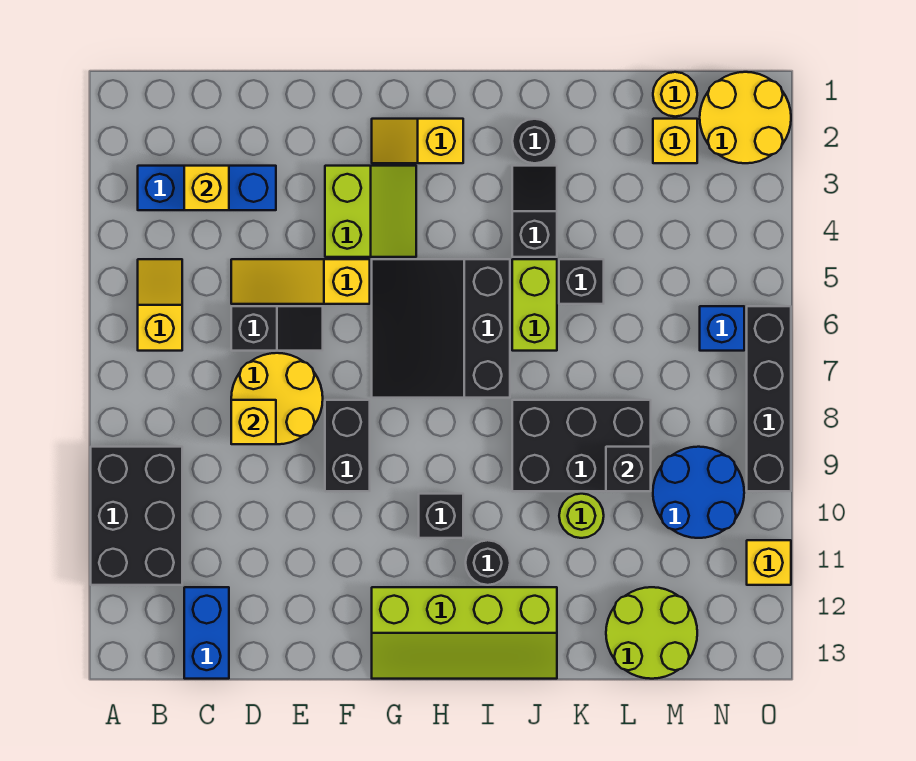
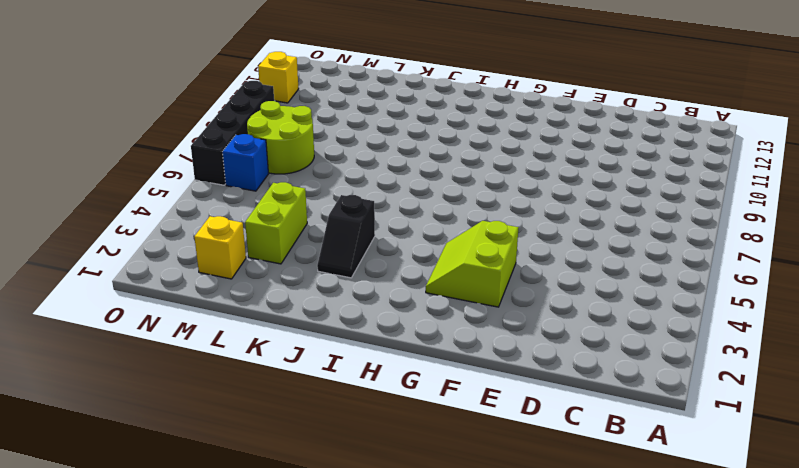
lime 1x2 brick [245,182,307,264] -> lime 1x2 brick moved to [512,259,557,351]
lime 2x2 round brick [247,101,314,174] -> lime 2x2 round brick moved to [606,587,697,679]
none -> black 2x3 brick [91,447,182,585]
none -> blue 1x3 brick [138,166,276,210]
none -> yellow 1x2 slope [138,259,182,351]
none -> blue 1x2 brick [184,587,229,679]

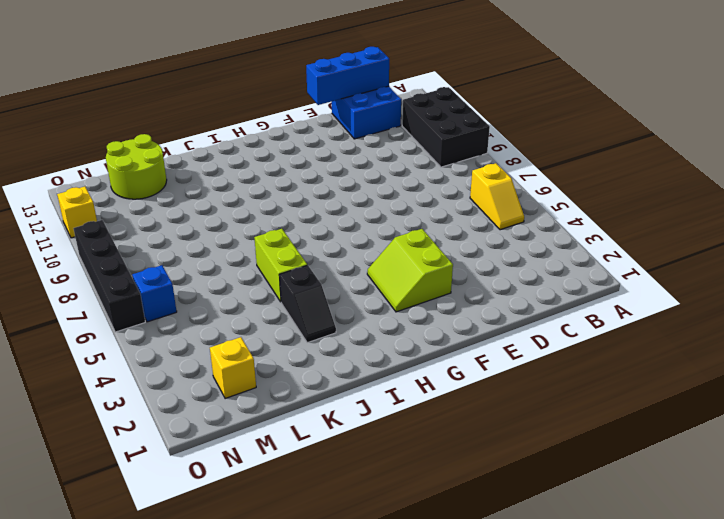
blue 2x2 brick [332,86,401,139] -> blue 1x2 brick [184,587,229,679]
blue 1x3 brick [306,47,389,105] -> blue 1x3 brick moved to [138,166,276,210]
none -> yellow 1x3 slope [231,259,370,304]
none -> black 1x2 slope [231,306,323,351]
none -> yellow 2x2 round brick [231,353,323,444]
none -> black 1x2 brick [325,400,370,491]

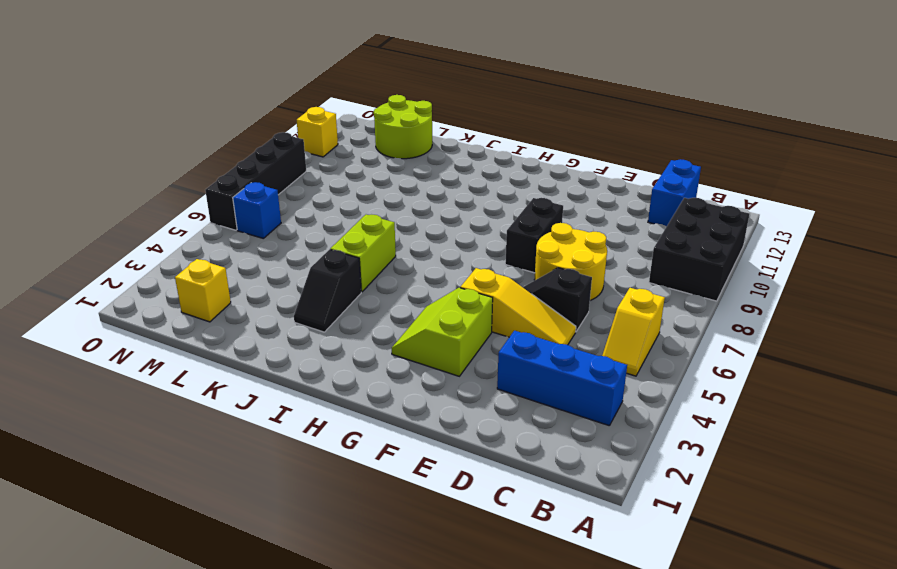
none -> yellow 1x2 slope [372,119,463,163]
none -> black 3x3 slope [372,259,510,398]
none -> lime 2x4 slope [372,587,557,679]
none -> black 1x1 brick [419,494,463,538]

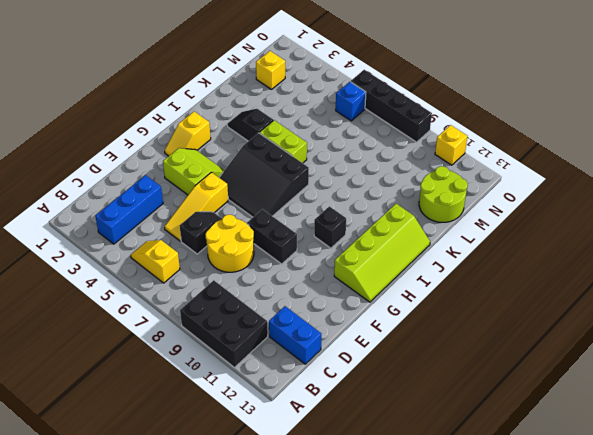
none -> black 1x1 round brick [466,540,510,585]
none -> black 1x1 round brick [512,119,557,163]
none -> black 2x3 brick [512,400,651,491]
none -> black 1x1 brick [559,259,604,304]

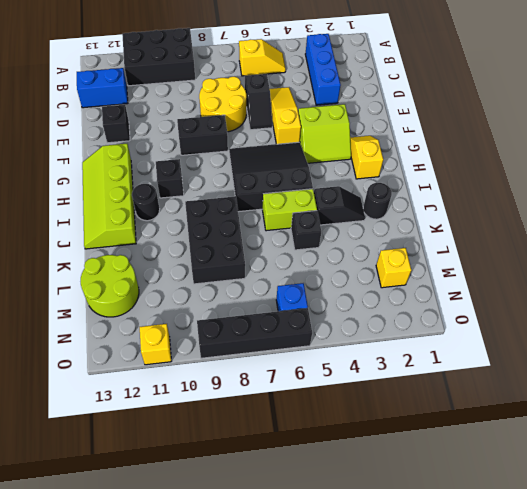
black 1x1 brick [102,105,130,143] -> black 1x1 brick moved to [606,447,651,491]
none -> lime 1x1 round brick [559,494,604,538]
none -> yellow 1x1 round brick [653,72,697,117]
none -> blue 2x2 round brick [653,447,744,538]
none -> yellow 2x2 round brick [700,72,791,163]

